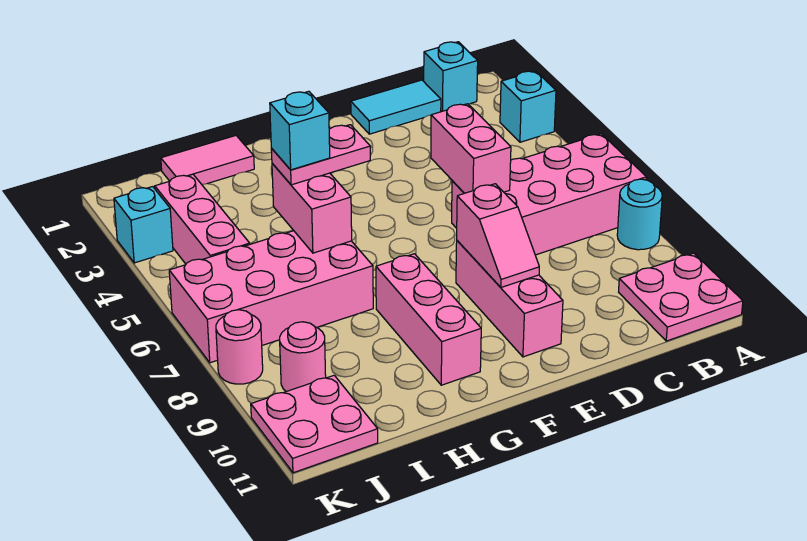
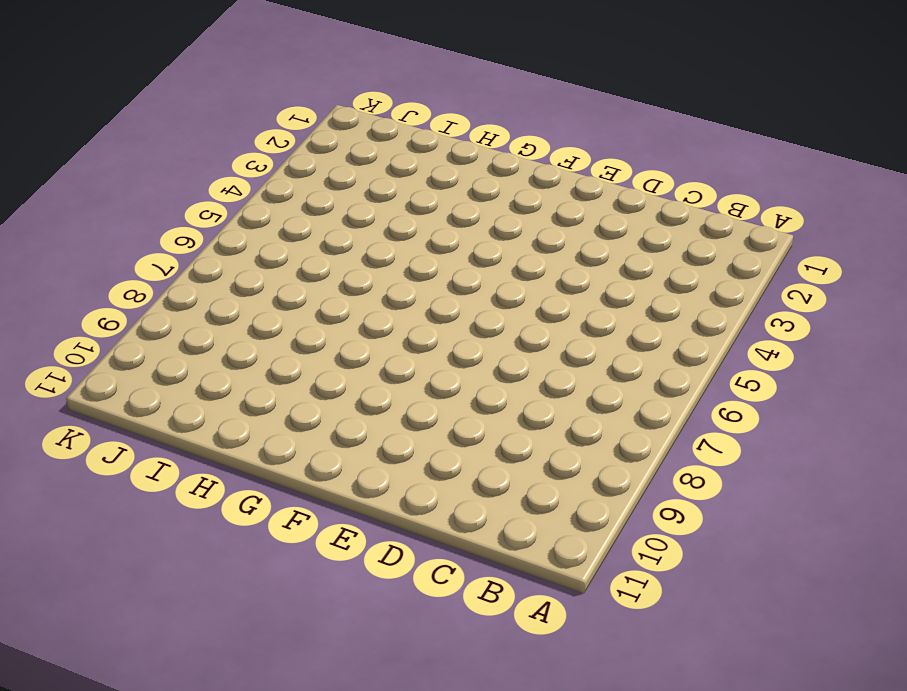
none -> cyan 1x1 brick [500,71,556,142]
none -> pink 2x4 brick [452,134,647,255]
none -> cyan 1x1 round brick [617,179,662,250]

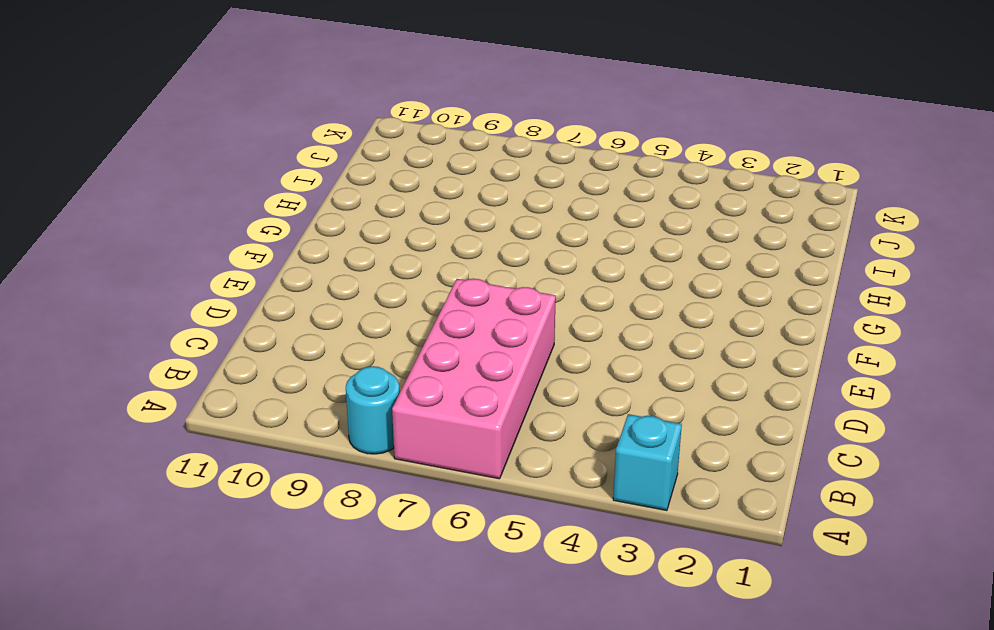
none -> pink 2x2 plate [619,253,743,341]
none -> cyan 1x1 brick [424,42,478,111]
none -> cyan 1x2 tile [351,80,441,134]

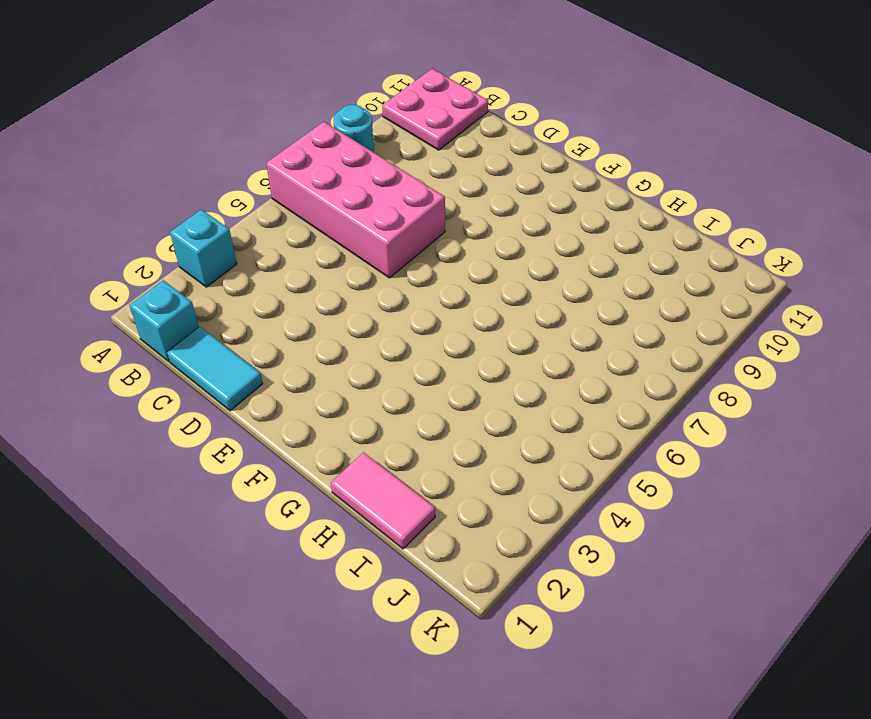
none -> pink 1x3 brick [456,241,563,357]
none -> pink 1x3 brick [376,254,481,385]
none -> pink 2x4 brick [169,231,373,363]

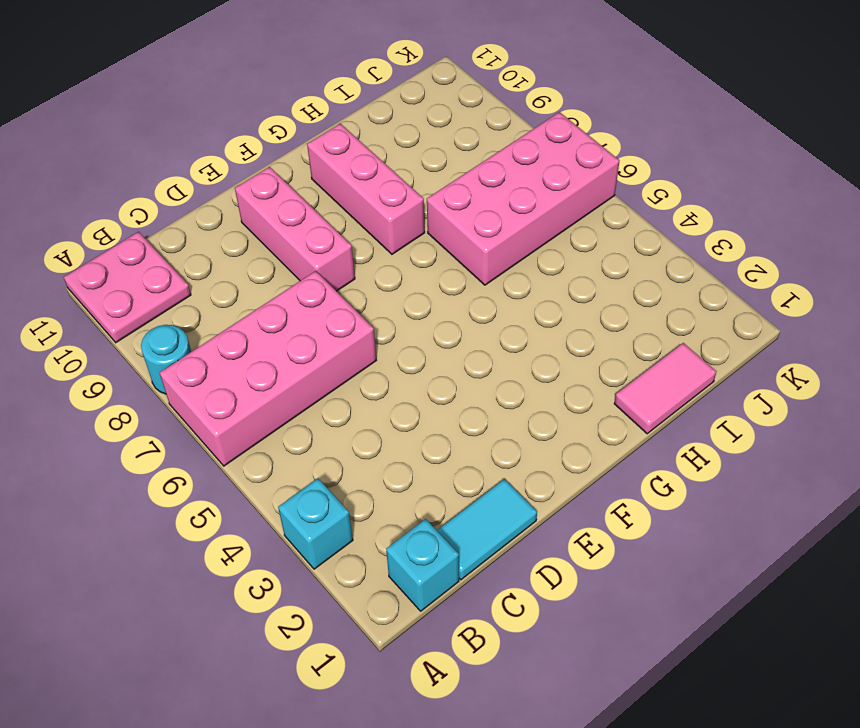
none -> pink 1x3 brick [155,174,250,264]
none -> pink 1x1 round brick [280,322,326,392]
none -> pink 2x2 plate [251,375,378,473]

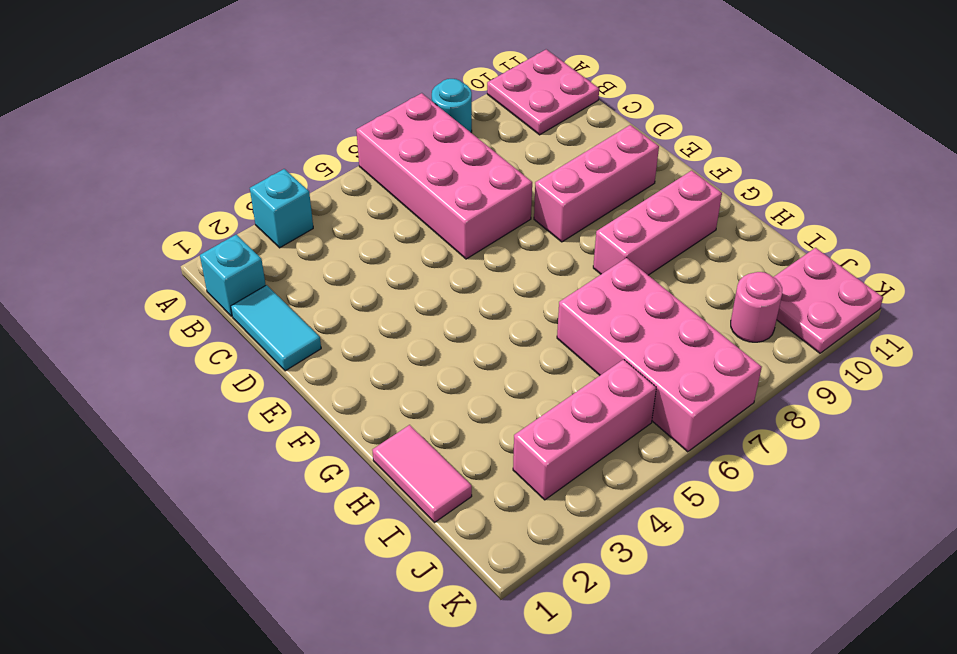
none -> cyan 1x1 brick [114,187,173,263]
none -> pink 1x1 round brick [216,310,263,384]
none -> pink 1x2 brick [431,104,511,193]

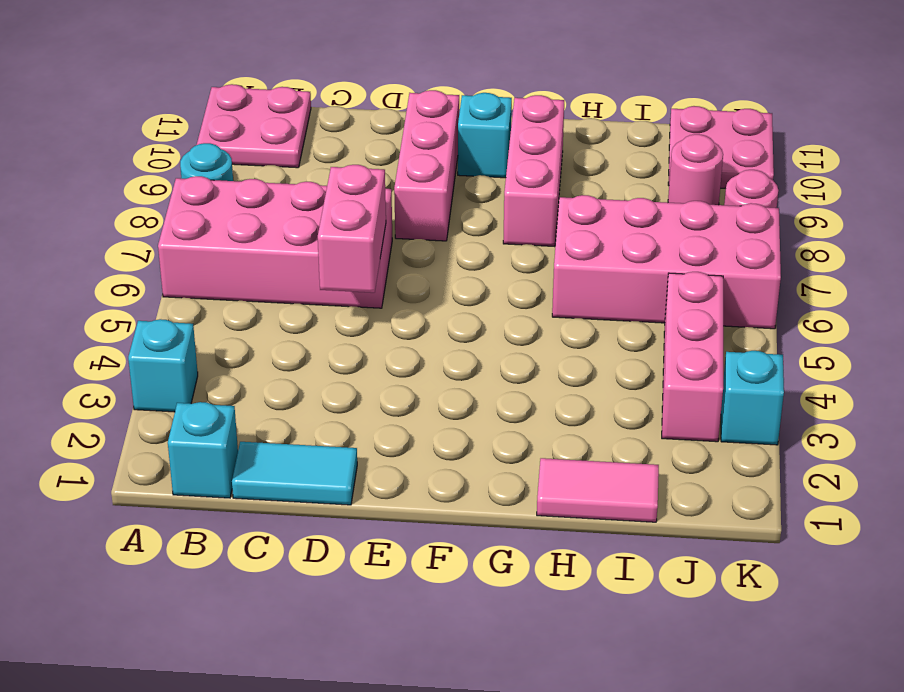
cyan 1x1 brick [458,93,512,178] -> cyan 1x1 brick moved to [270,91,330,170]
none -> pink 1x2 slope [457,184,539,287]
none -> pink 1x2 brick [272,163,352,253]
none -> pink 1x2 plate [271,125,370,185]

